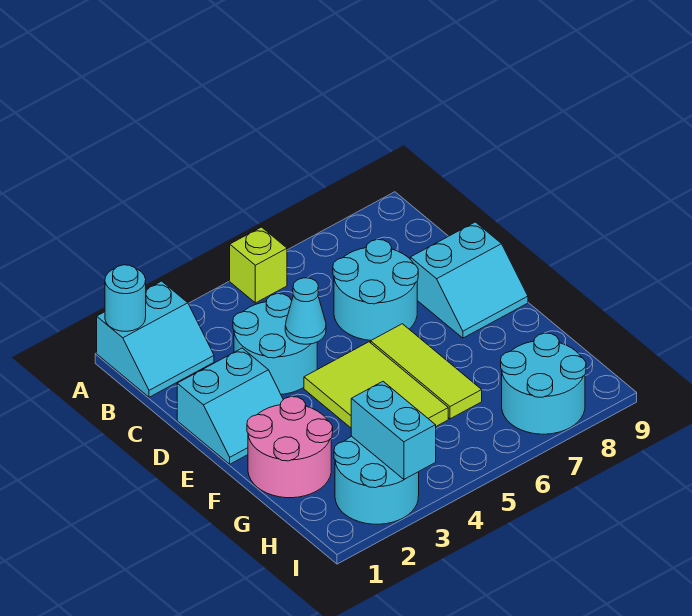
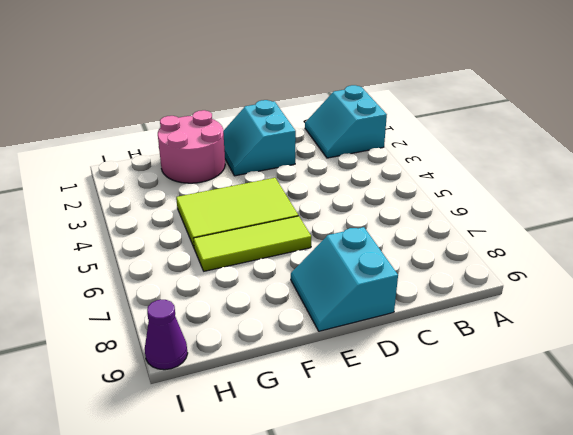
purple 1x1 cone [145,300,188,370] -> none
none -> lime 1x1 brick [230,227,287,303]
none -> cyan 2x2 round brick [233,294,317,394]
none -> cyan 2x2 round brick [333,240,418,340]

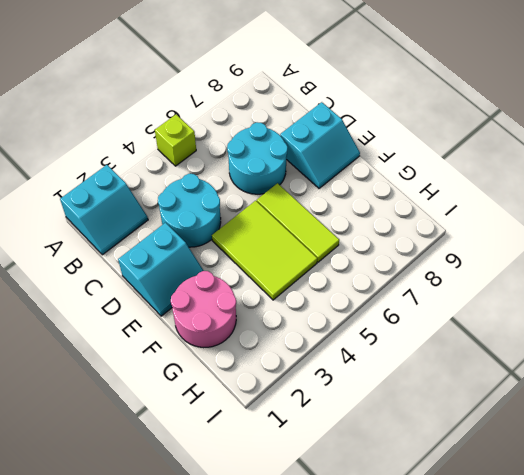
none -> cyan 2x2 round brick [334,436,419,524]
none -> cyan 2x2 round brick [501,333,586,434]
none -> cyan 1x1 round brick [105,265,146,331]

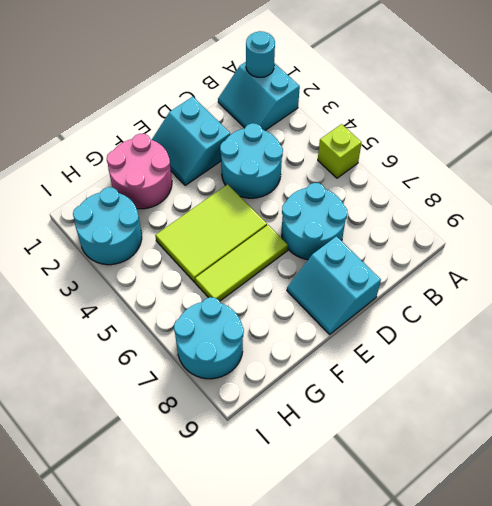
none -> cyan 1x1 cone [285,278,326,344]
none -> cyan 1x2 brick [351,382,436,479]

